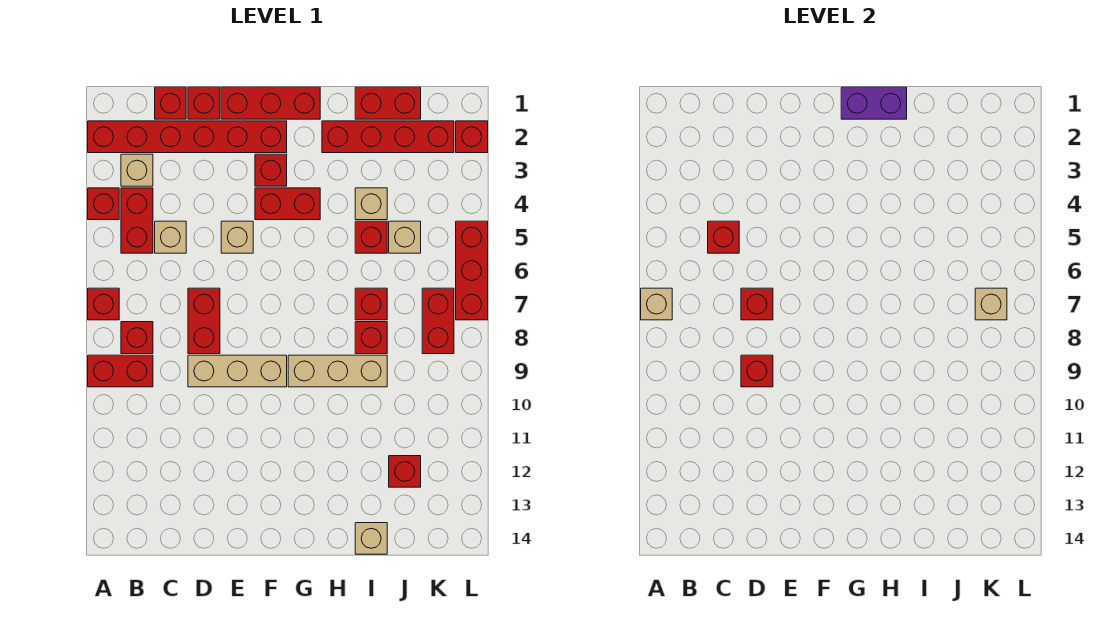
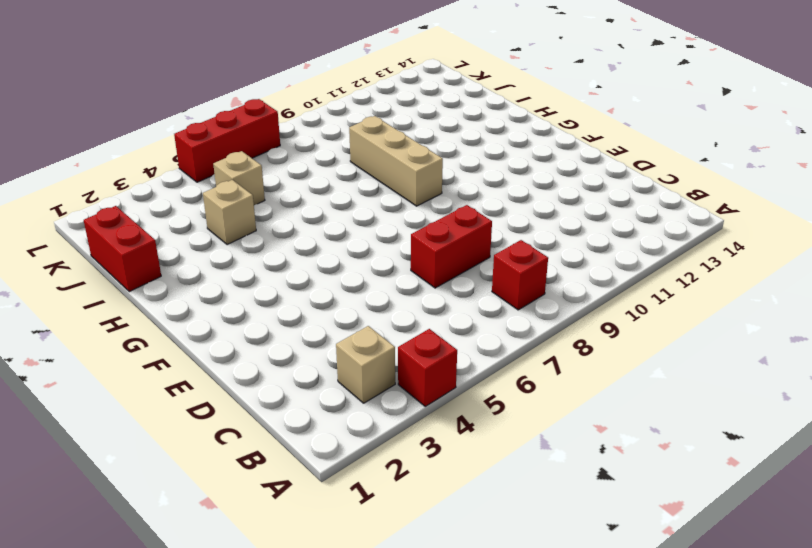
none -> red 1x6 brick [88,121,287,153]
none -> red 1x1 brick [88,288,119,320]
none -> red 1x2 brick [88,355,153,387]
none -> red 1x2 brick [121,188,153,253]

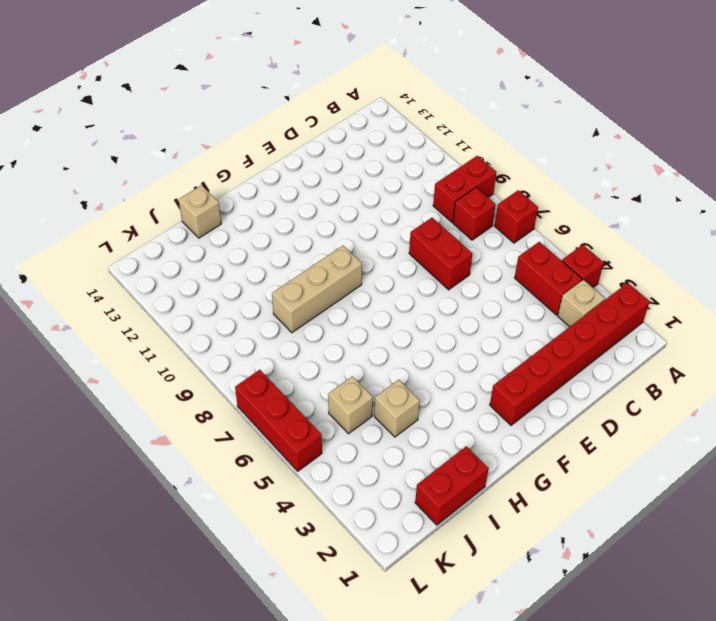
none -> red 1x1 brick [155,87,186,119]
none -> tan 1x1 brick [155,221,186,253]
none -> red 1x1 brick [188,87,220,119]
none -> tan 1x3 brick [188,355,287,387]

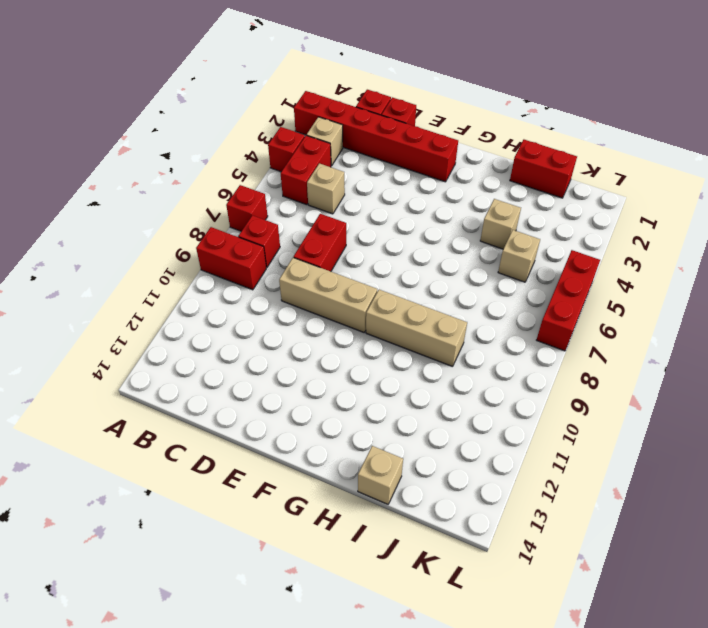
none -> red 1x3 brick [221,87,320,119]
none -> tan 1x1 brick [221,221,253,253]
none -> red 1x1 brick [255,154,287,186]
none -> red 1x2 brick [255,188,320,220]

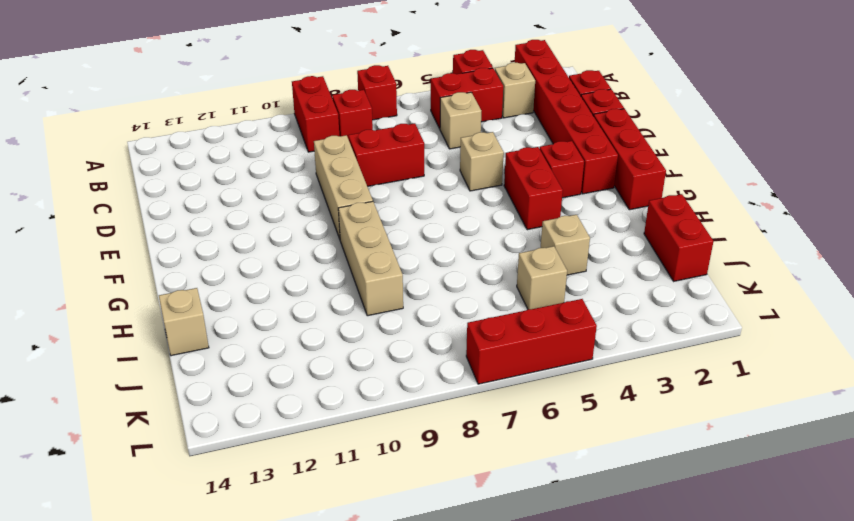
none -> red 1x4 brick [322,121,454,153]
none -> red 1x1 brick [355,221,387,253]
none -> red 1x1 brick [355,288,387,320]
none -> red 1x1 brick [355,322,387,354]

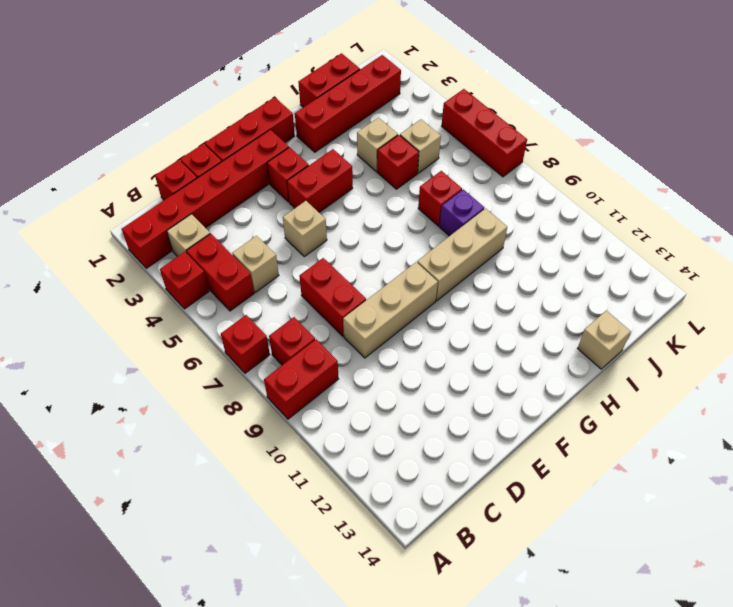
purple 1x1 brick [439,189,484,236] -> red 1x1 brick [355,322,387,354]
none -> red 1x1 brick [389,456,421,487]
none -> red 1x2 brick [422,288,454,354]
none -> red 1x1 brick [456,121,488,153]
none -> tan 1x1 brick [641,288,672,320]

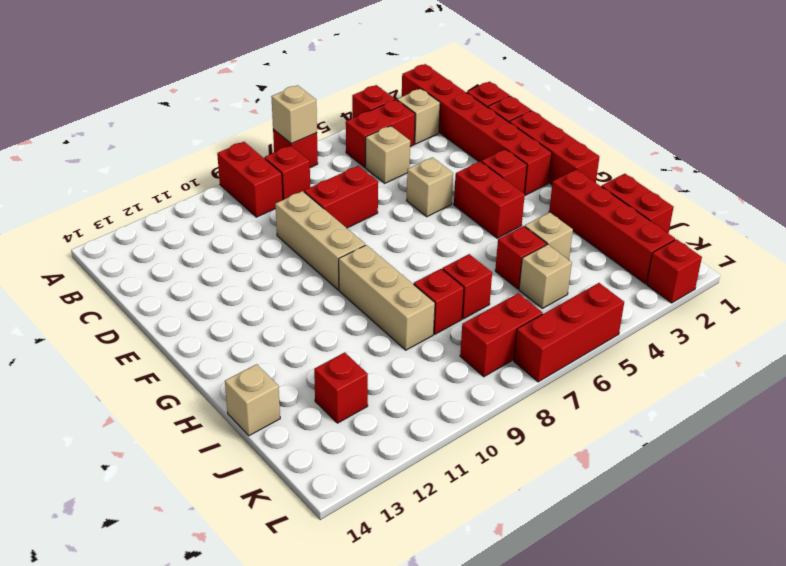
none -> red 1x1 brick [708,221,739,253]
none -> red 1x1 brick [741,288,773,320]
none -> red 1x1 brick [741,355,773,387]
none -> purple 1x2 brick [841,87,907,119]

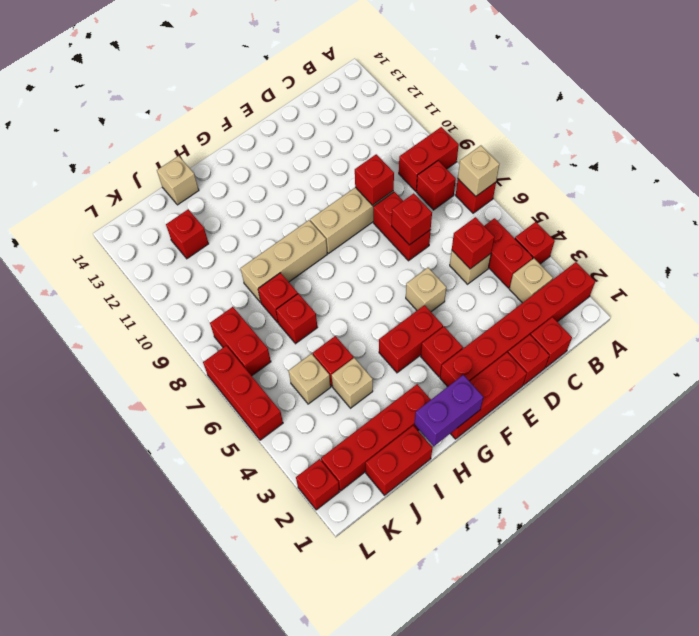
none -> tan 1x1 brick [975,288,1007,320]

